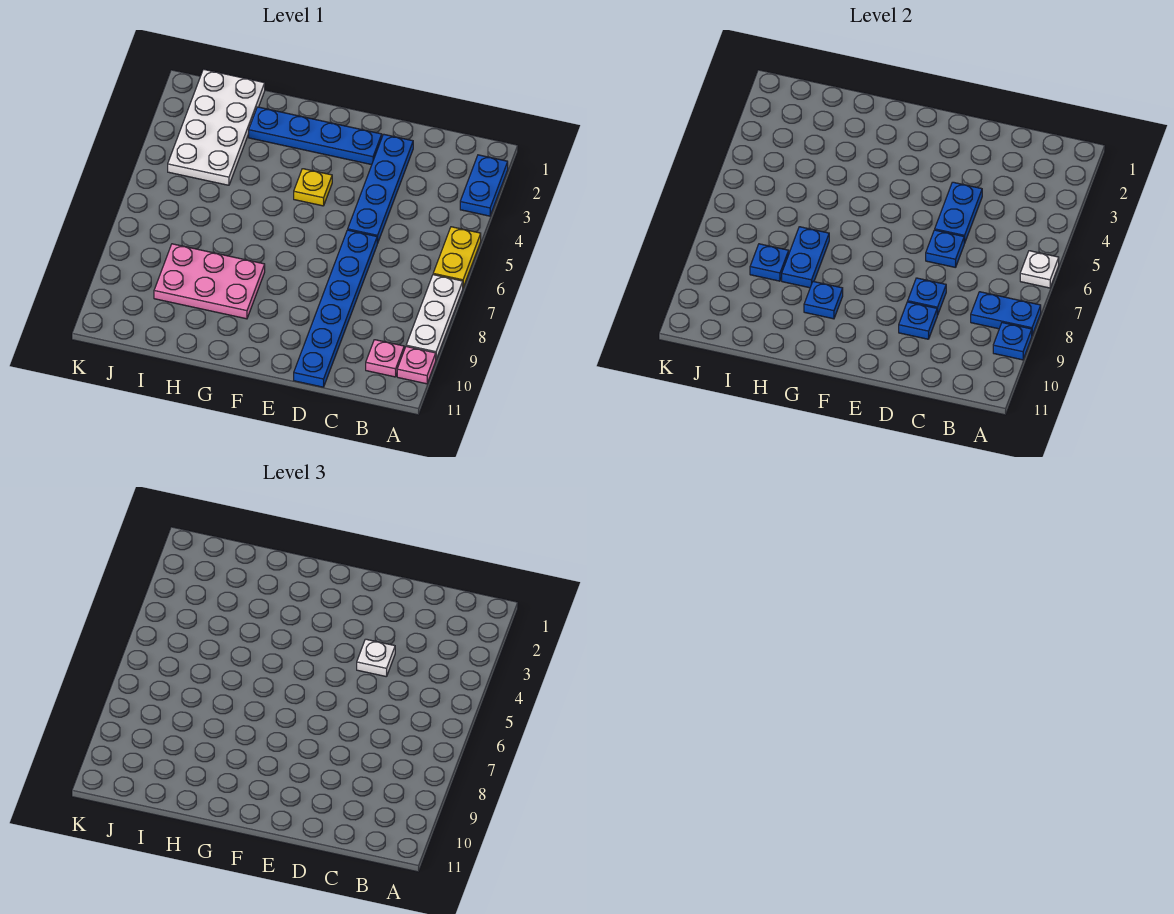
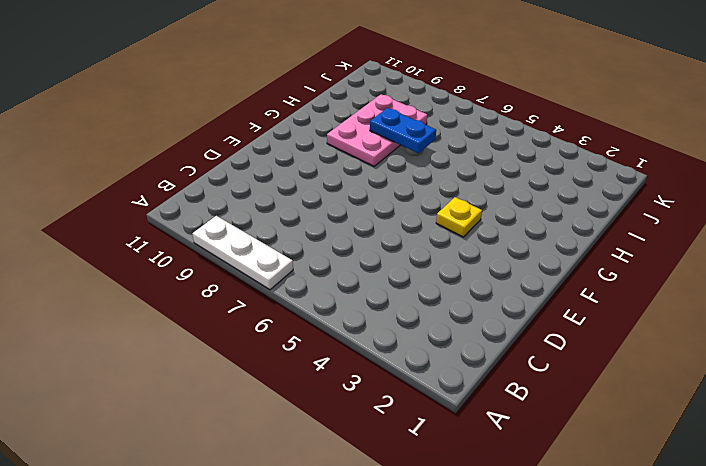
none -> blue 1x2 plate [460,155,508,216]
none -> yellow 1x2 plate [433,227,481,287]
none -> pink 1x1 plate [397,347,436,384]

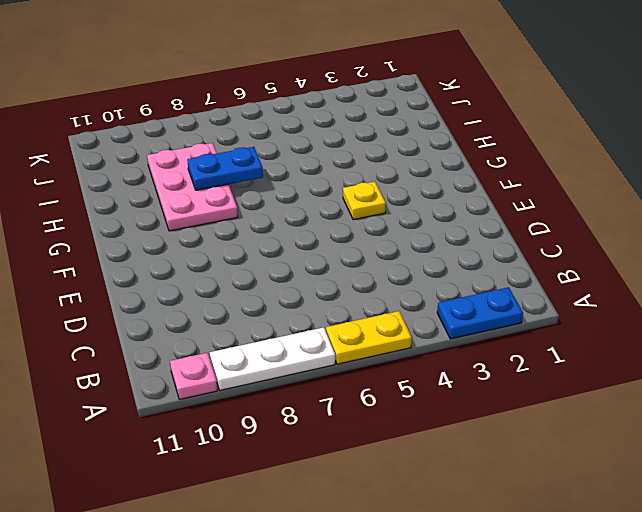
none -> pink 1x1 plate [366,340,404,377]
none -> blue 1x4 plate [348,134,413,243]
none -> blue 1x6 plate [294,230,377,387]

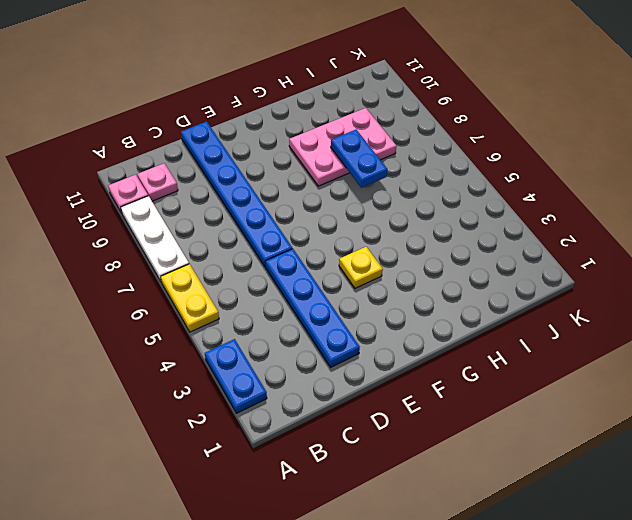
none -> blue 1x4 plate [249,107,382,165]
none -> white 2x4 plate [168,69,265,185]
none -> white 1x1 plate [1020,251,1059,288]

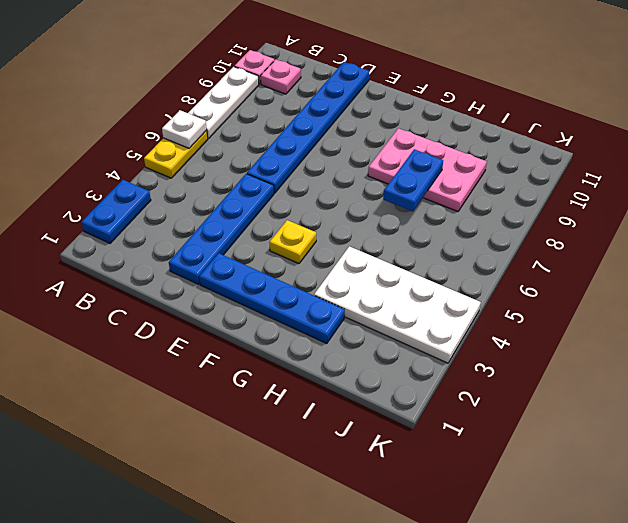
white 2x4 plate [314,246,481,363] -> white 2x4 plate turned to [168,69,265,185]
none -> blue 1x2 plate [971,292,1041,335]
none -> blue 1x1 plate [993,323,1032,360]
none -> blue 1x2 plate [935,182,982,243]

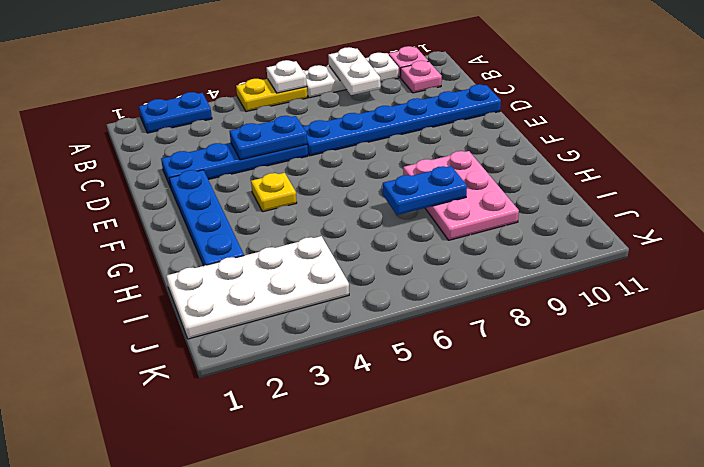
white 1x2 plate [328,47,381,95] -> blue 1x2 plate [971,292,1041,335]
none -> blue 1x1 plate [993,323,1032,360]
none -> blue 1x1 plate [926,230,964,268]
none -> blue 1x1 plate [908,278,946,315]

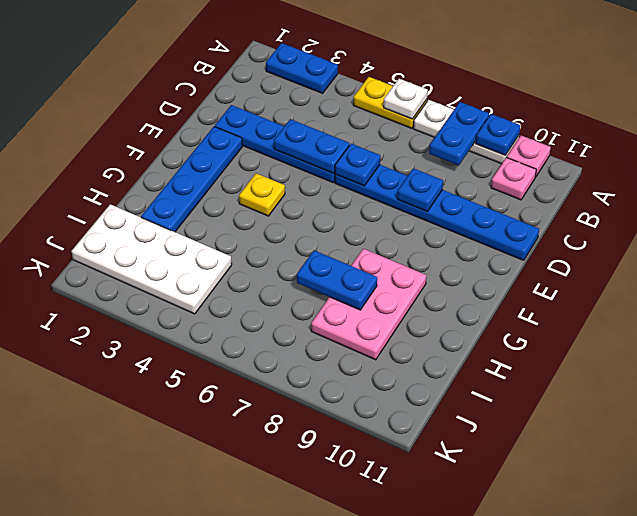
none -> blue 1x1 plate [899,302,937,339]
none -> blue 1x1 plate [804,282,843,319]
none -> blue 1x1 plate [750,244,789,281]

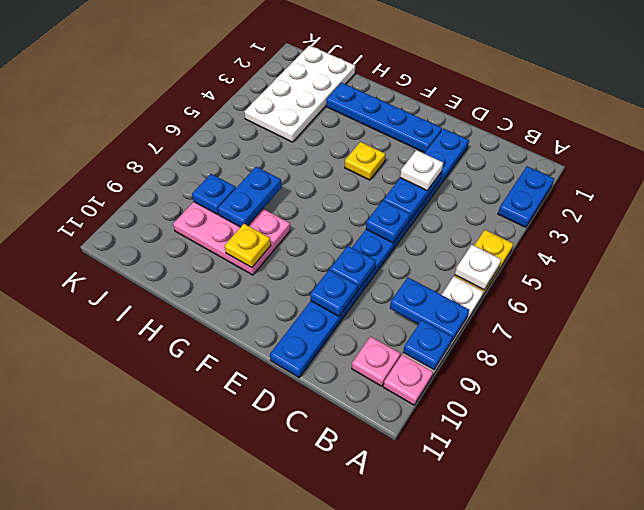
yellow 1x1 plate [225,224,271,268] -> blue 1x1 plate [804,282,843,319]

